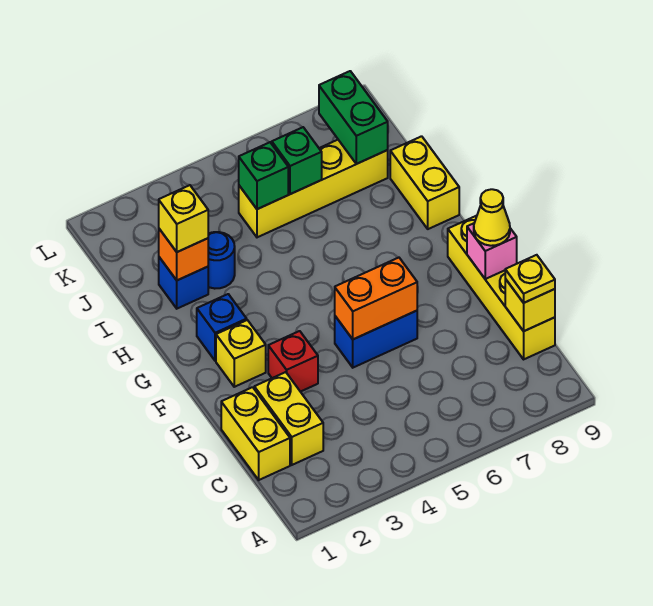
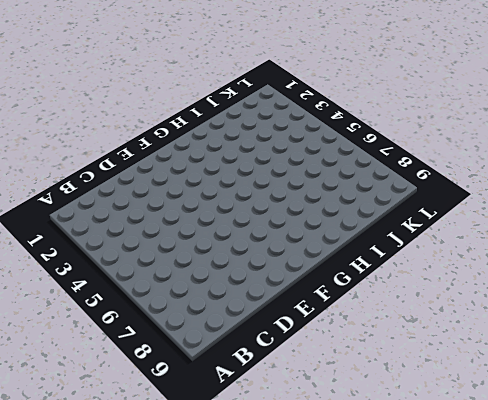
none -> yellow 1x2 brick [221,387,290,480]
none -> yellow 1x2 brick [254,372,323,465]
none -> yellow 1x4 brick [448,216,555,359]

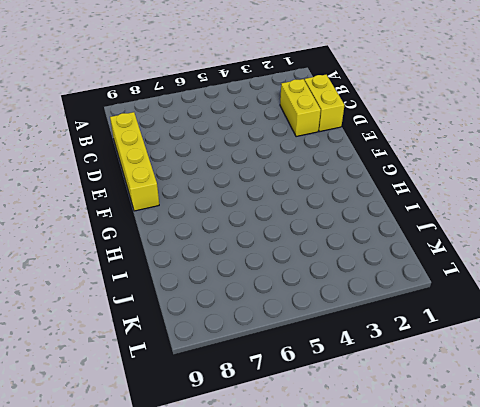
none -> red 1x1 brick [268,331,318,392]
none -> blue 1x2 brick [335,311,417,368]
none -> yellow 1x1 brick [216,320,266,387]

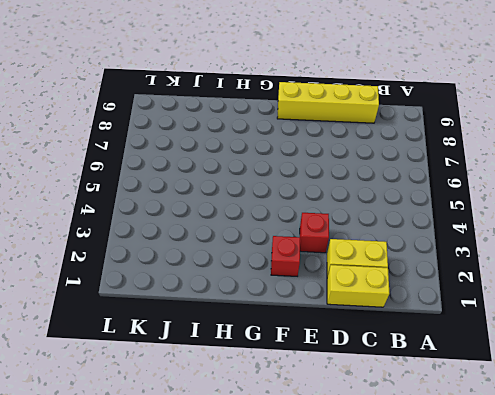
red 1x1 brick [271,236,300,276] -> yellow 1x1 brick [216,320,266,387]
none -> blue 1x2 brick [335,311,417,368]
none -> blue 1x1 brick [197,294,247,361]
none -> yellow 1x2 brick [390,136,459,229]

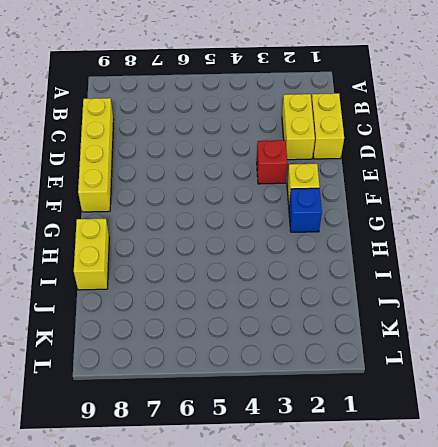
none -> blue 1x2 brick [335,311,417,368]
none -> blue 1x1 brick [159,257,208,309]
none -> blue 1x1 round brick [208,232,235,289]

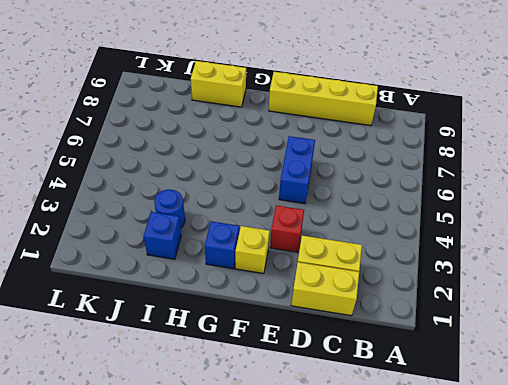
none -> yellow 1x4 brick [239,140,388,237]
none -> yellow 1x1 brick [505,279,555,331]
none -> orange 1x2 brick [335,258,417,339]

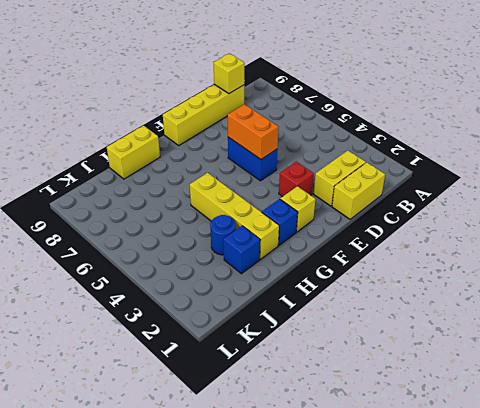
yellow 1x4 brick [190,173,279,259] -> yellow 1x4 brick moved to [239,140,388,237]
none -> pink 1x1 brick [467,223,517,279]
none -> orange 1x1 brick [159,229,208,280]
none -> green 1x1 brick [239,142,288,209]

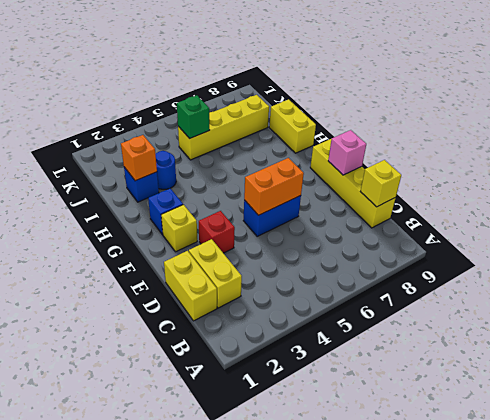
none -> green 1x1 brick [272,127,322,194]
none -> green 1x2 brick [319,71,388,164]
none -> yellow 1x1 plate [505,255,555,303]

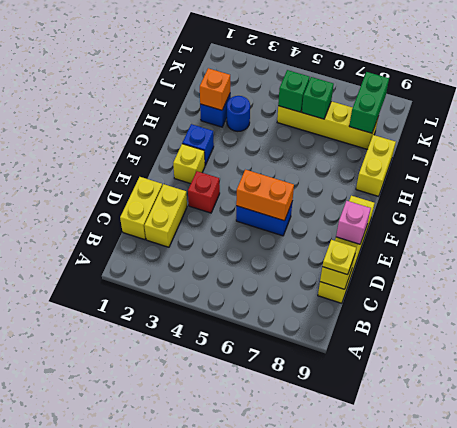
none -> yellow 1x1 cone [474,189,510,246]
none -> yellow 1x1 brick [159,185,208,252]

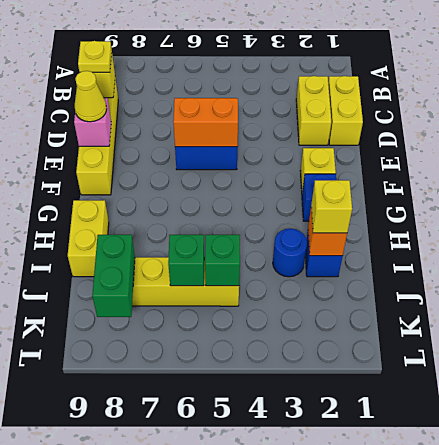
none -> red 1x1 brick [268,331,318,392]

